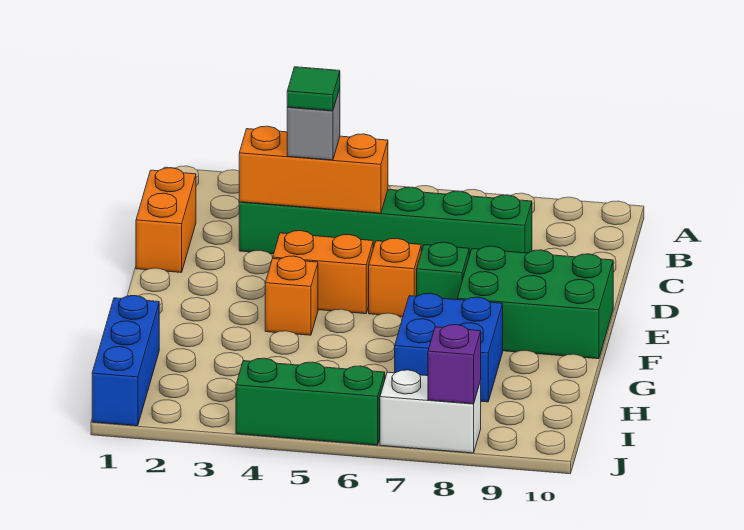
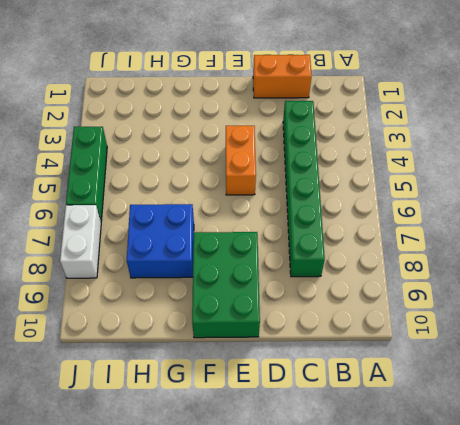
none -> orange 1x1 brick [369,238,421,317]
none -> green 1x1 brick [417,242,469,300]
none -> orange 1x1 brick [265,256,318,335]

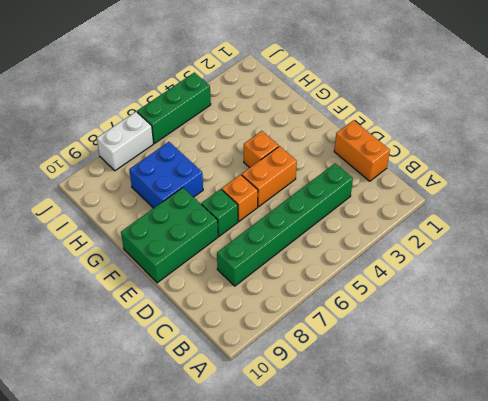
none -> blue 1x3 brick [92,296,159,426]
none -> orange 1x3 brick [239,126,388,213]
none -> purple 1x1 brick [428,325,481,404]

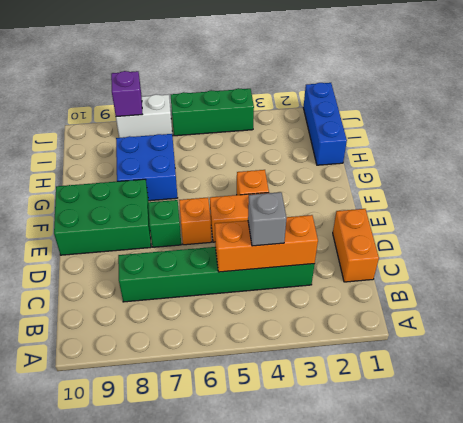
none -> green 1x1 tile [287,67,340,111]

